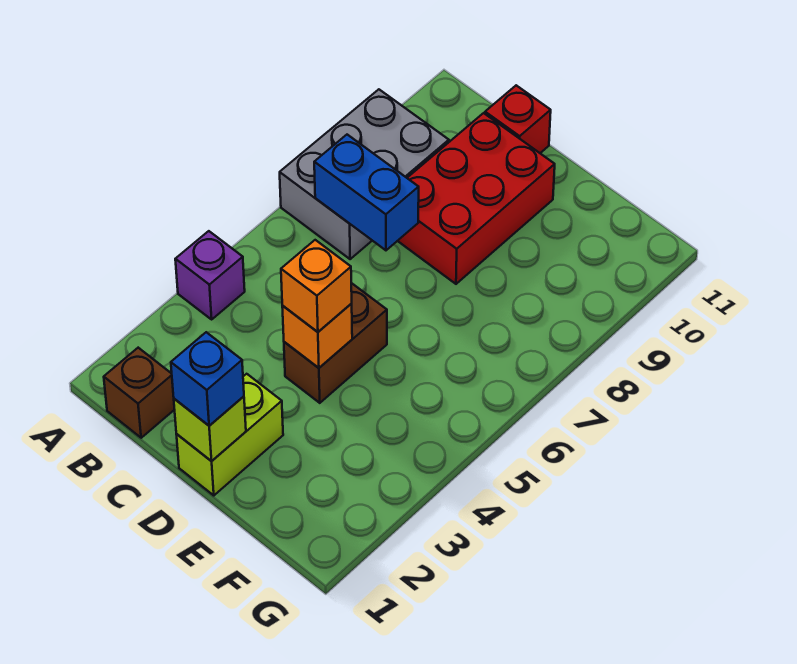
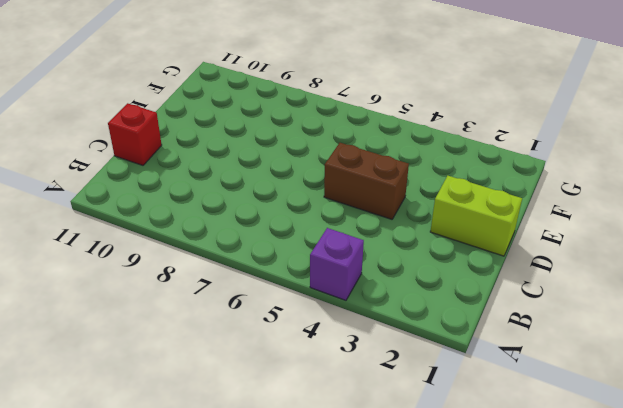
none -> grey 2x3 brick [280,89,449,259]
none -> brown 1x1 brick [104,348,175,438]
none -> red 2x3 brick [398,113,555,284]

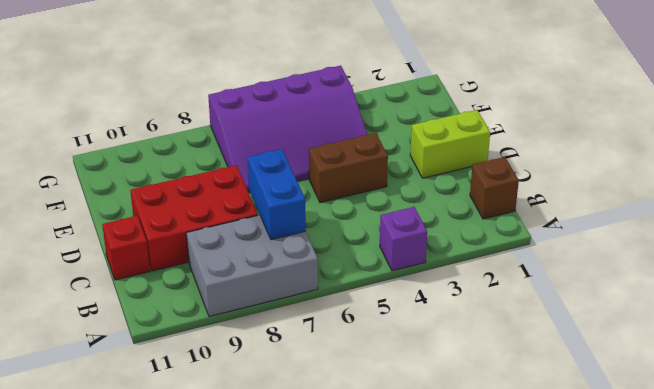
purple 3x4 slope [208,66,367,192] -> none
none -> lime 1x1 brick [174,396,246,461]
none -> orange 1x1 brick [282,304,352,368]
none -> blue 1x1 brick [171,332,244,426]

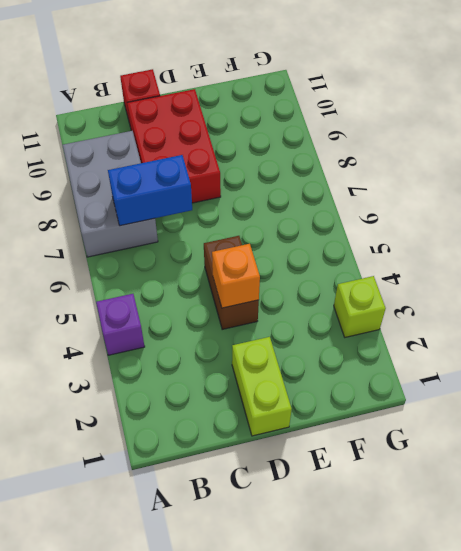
lime 1x1 brick [334,276,386,337] -> lime 1x1 brick moved to [174,396,246,461]
none -> brown 1x1 brick [104,348,175,438]
none -> blue 1x1 brick [171,332,244,426]
none -> orange 1x1 brick [281,240,352,332]

